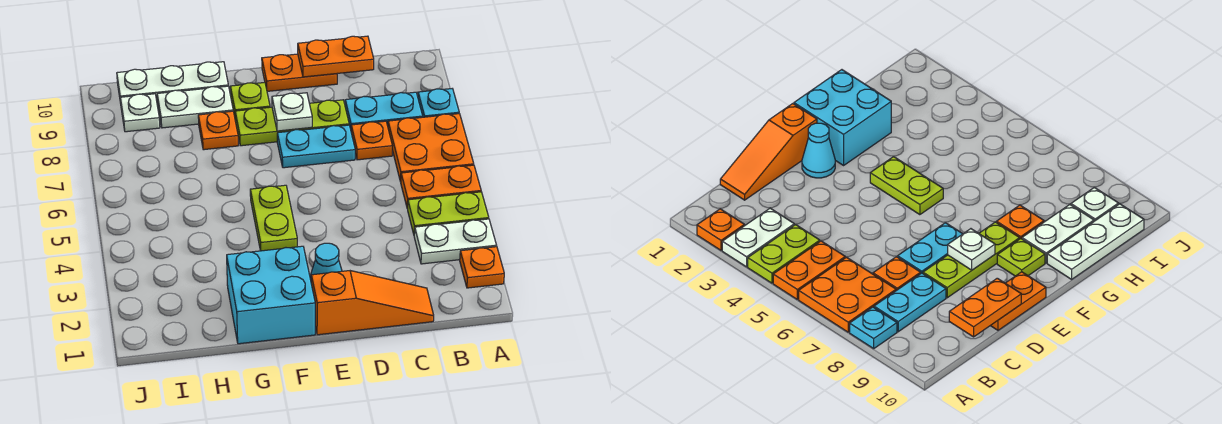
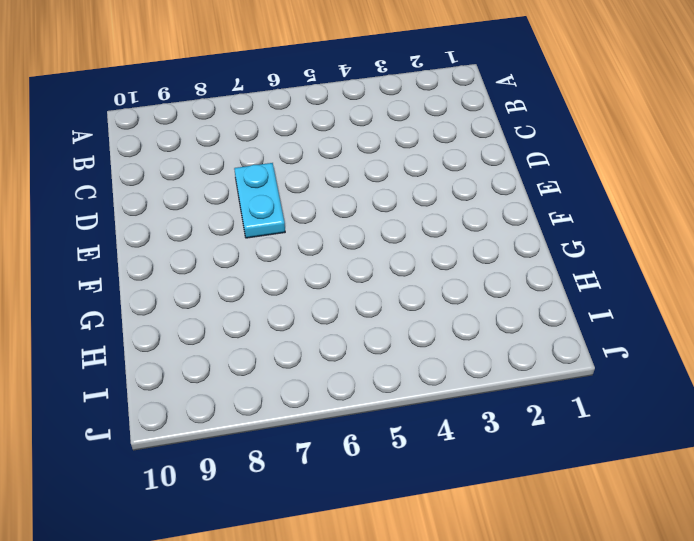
none -> orange 1x1 plate [460,247,504,288]
none -> white 1x2 plate [414,219,497,264]
none -> lime 1x2 plate [408,192,489,234]

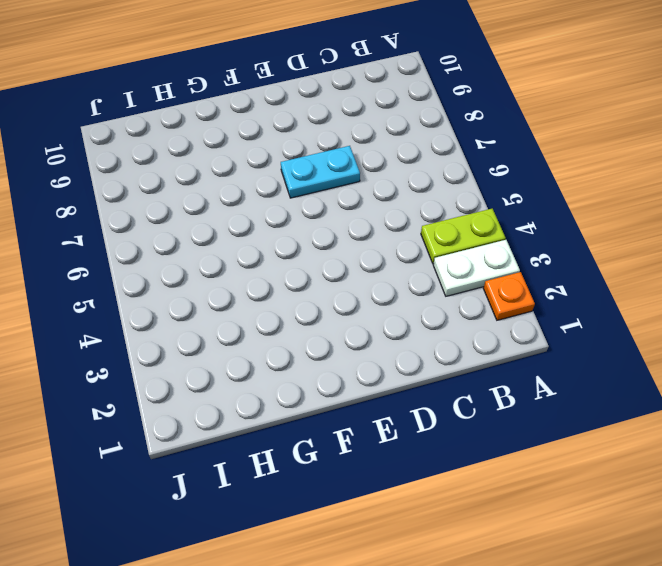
none -> orange 1x2 plate [401,165,481,209]
none -> orange 2x2 plate [388,114,474,182]
none -> cyan 1x1 plate [418,89,459,117]

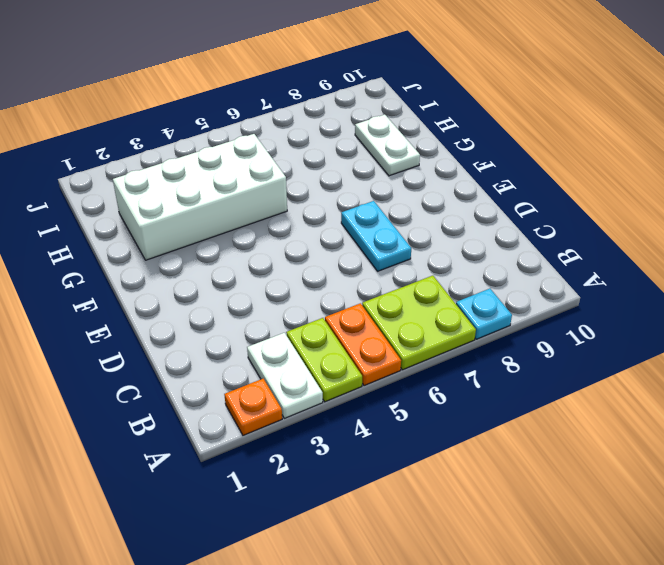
lime 2x2 plate [362,276,476,370] -> orange 2x2 plate [388,114,474,182]
white 2x4 brick [113,134,287,260] -> cyan 2x2 brick [227,246,315,344]
none -> cyan 1x2 plate [345,92,423,129]
none -> orange 1x3 slope [311,271,434,335]
none -> orange 1x1 plate [351,121,392,160]

